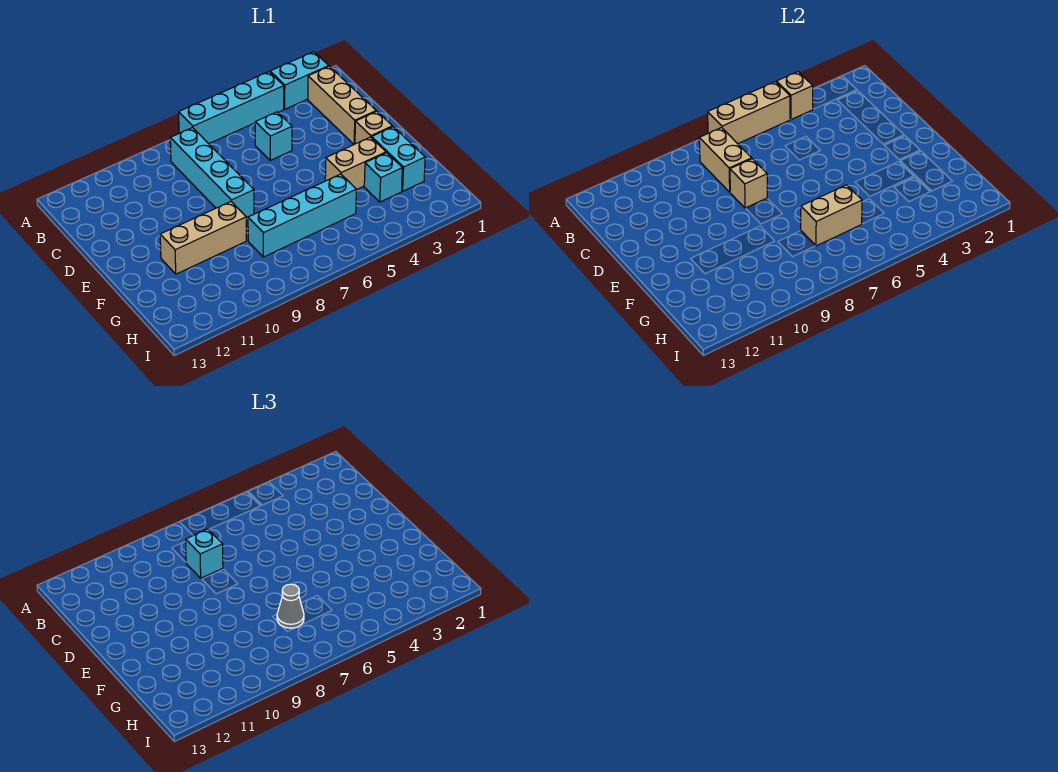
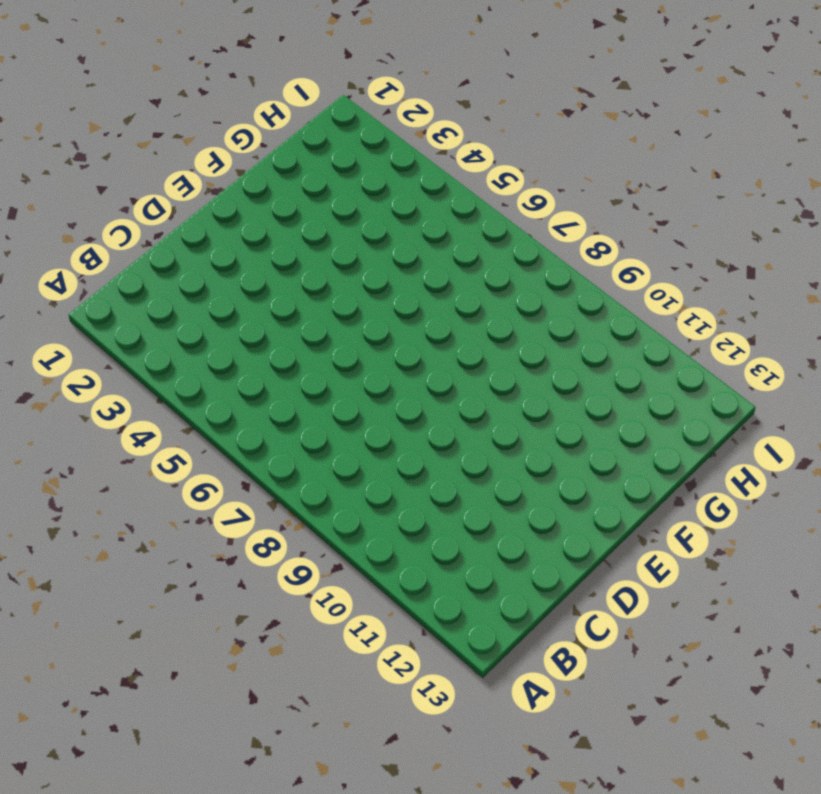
none -> cyan 1x2 brick [270,52,329,109]
none -> cyan 1x4 brick [179,72,284,144]
none -> tan 1x3 brick [308,66,376,144]

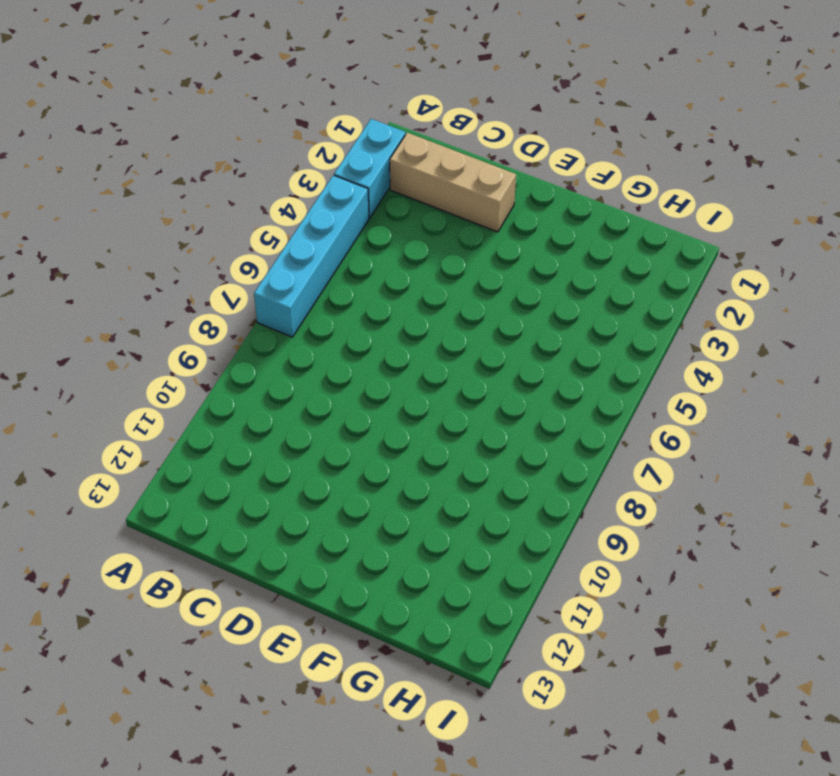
none -> cyan 1x4 brick [170,128,254,218]
none -> cyan 1x1 brick [255,112,292,160]
none -> tan 1x1 brick [355,111,392,144]

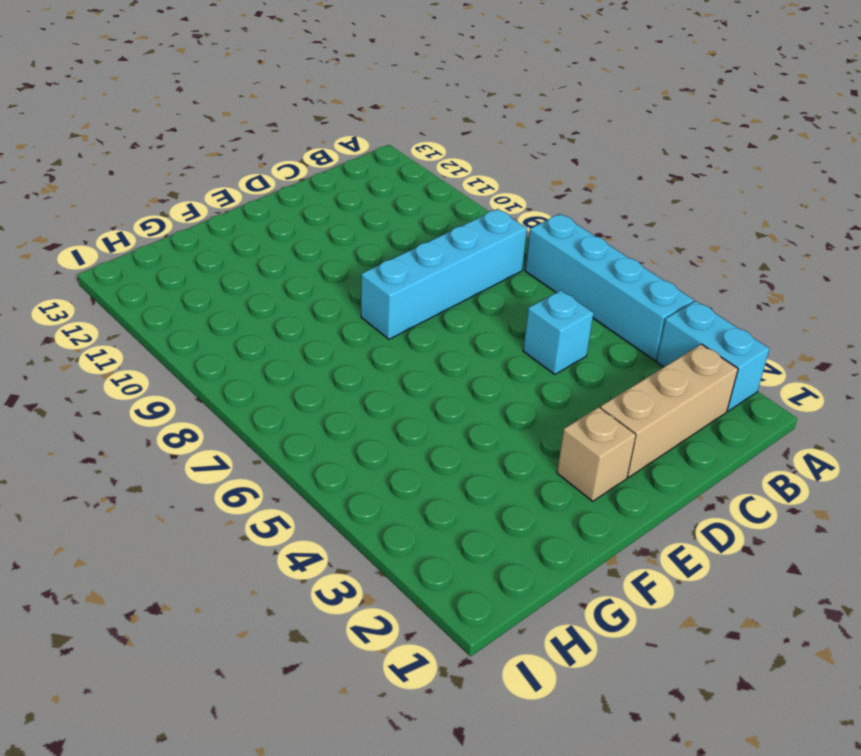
none -> cyan 1x2 brick [372,127,425,191]
none -> tan 1x2 brick [325,137,386,190]
none -> tan 1x3 brick [160,202,246,274]

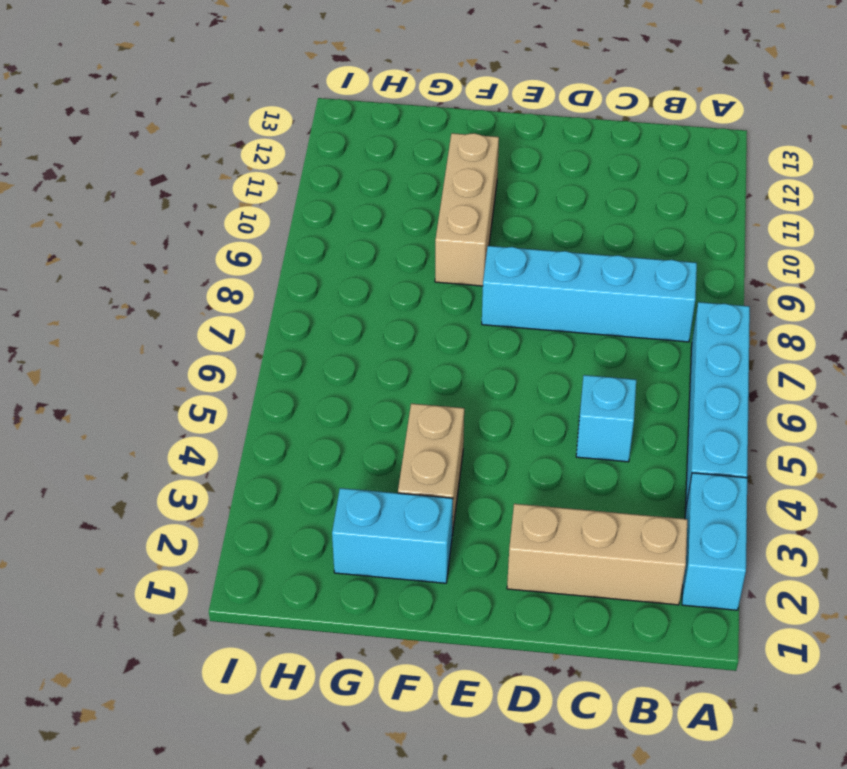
none -> tan 1x1 brick [355,111,392,144]
none -> cyan 1x1 brick [364,153,402,202]
none -> cyan 1x4 brick [248,174,356,257]

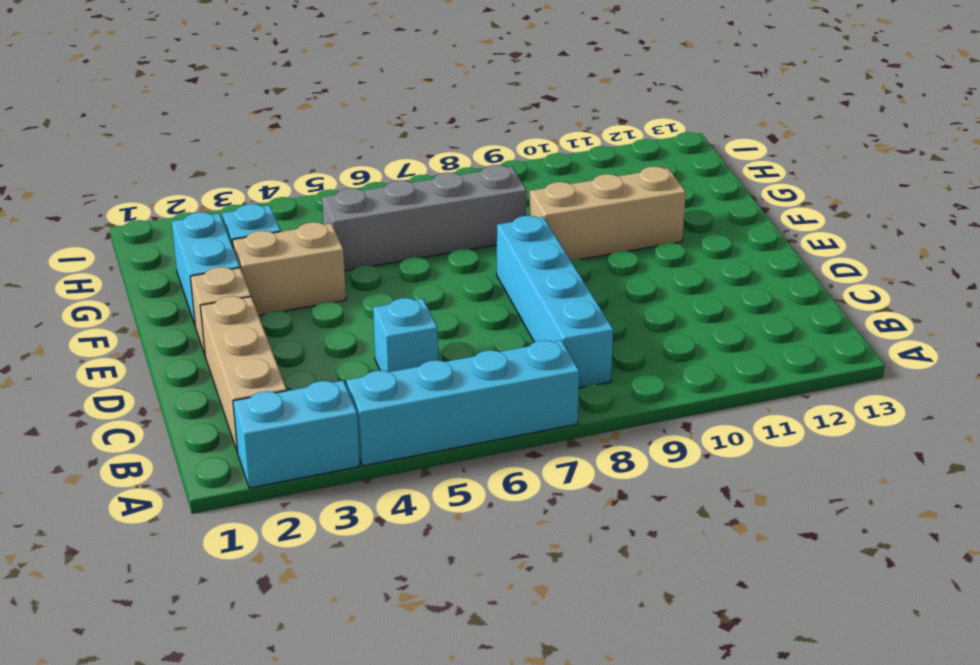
grey 1x4 brick [322,165,527,271] -> cyan 1x4 brick [248,174,356,257]
none -> tan 1x1 brick [777,72,813,120]
none -> tan 1x3 brick [708,82,790,144]
none -> tan 1x2 brick [699,128,752,192]

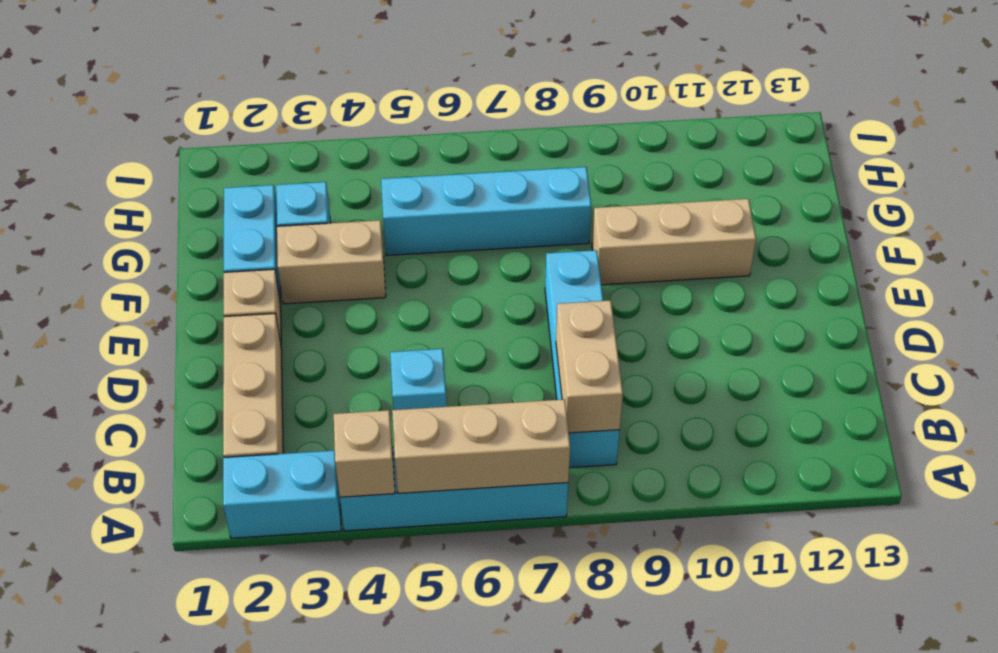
none -> tan 1x1 brick [730,159,767,208]
none -> tan 1x2 brick [801,185,862,246]
none -> cyan 1x1 brick [186,529,223,578]

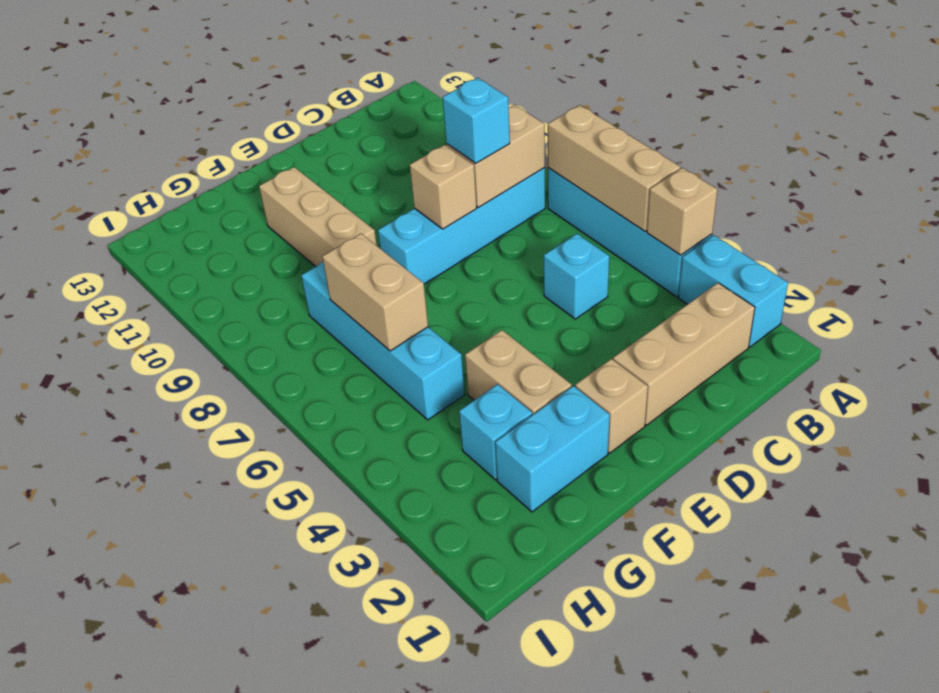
none -> grey 1x1 cone [277,584,304,628]

